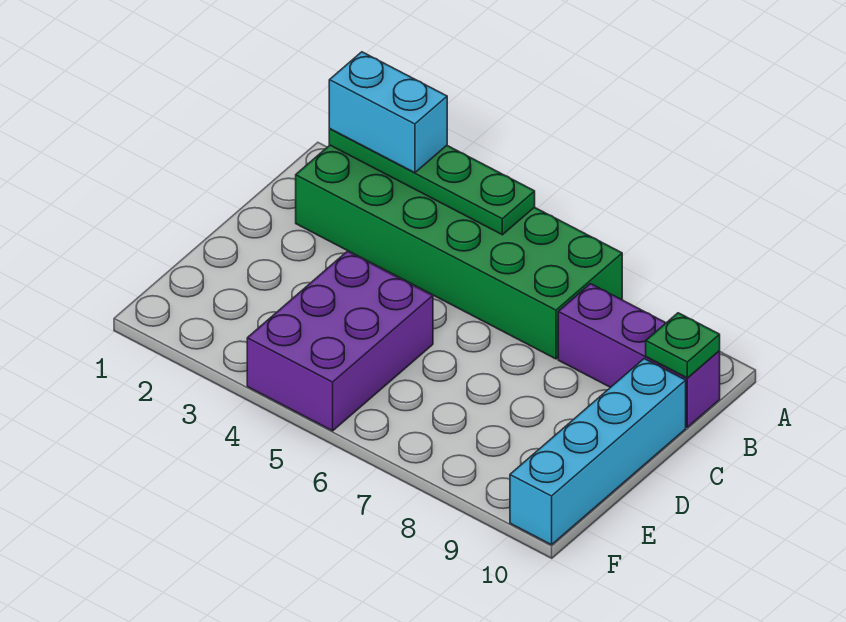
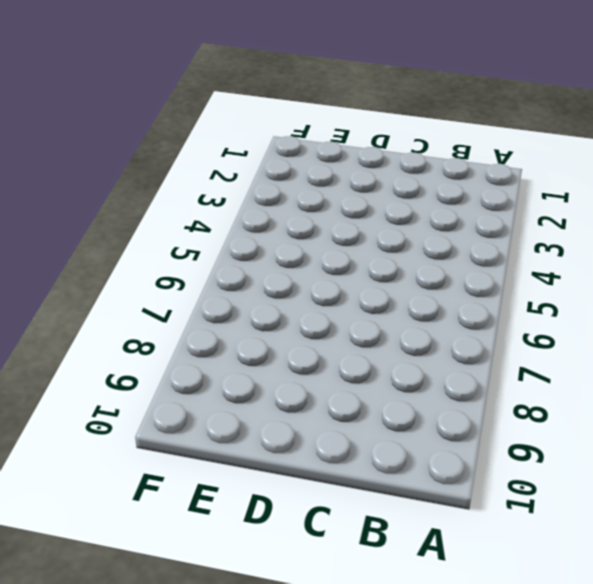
none -> green 2x6 brick [296,145,622,359]
none -> purple 1x3 brick [558,284,720,427]

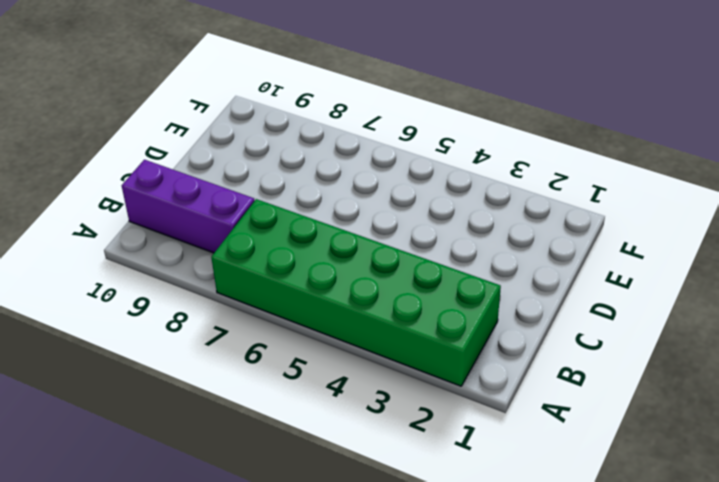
none -> cyan 1x4 brick [510,359,686,545]
none -> purple 2x3 brick [247,251,433,431]

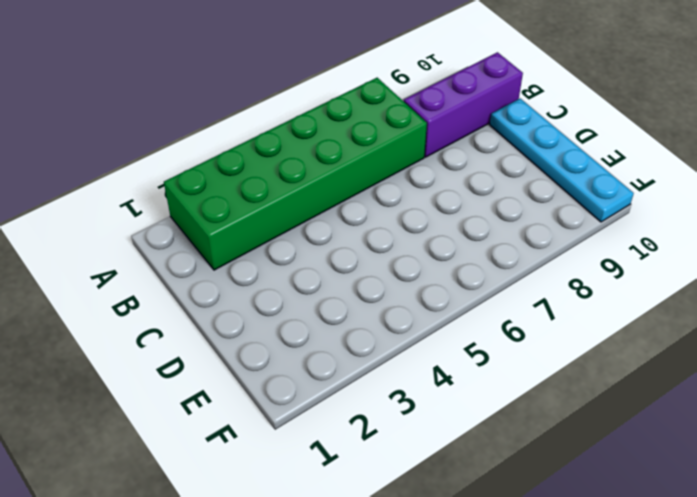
cyan 1x4 plate [490,99,634,222] -> cyan 1x4 brick [510,359,686,545]
none -> purple 2x3 brick [247,251,433,431]
none -> green 1x4 plate [329,129,535,235]

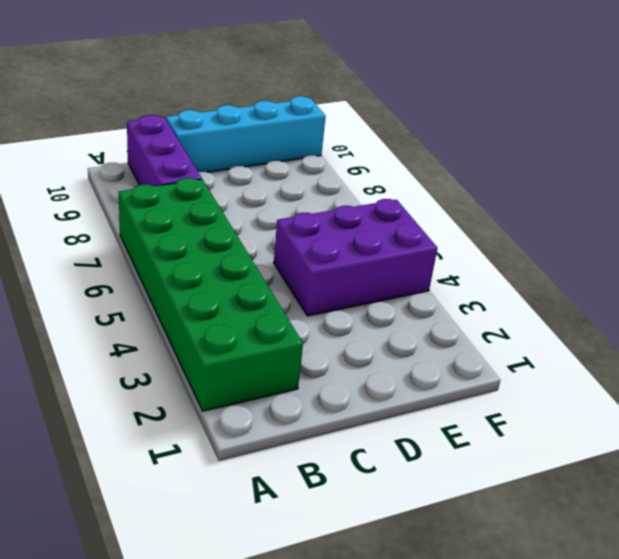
none -> green 1x4 plate [329,129,535,235]
none -> green 1x1 plate [646,313,720,378]

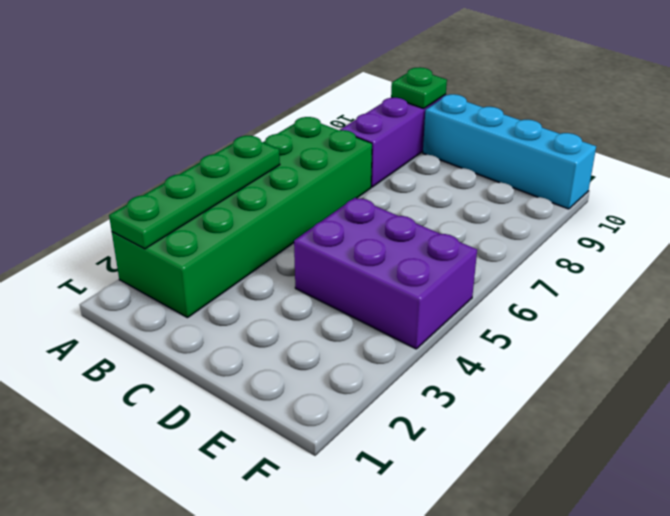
none -> cyan 1x2 brick [329,52,447,173]

